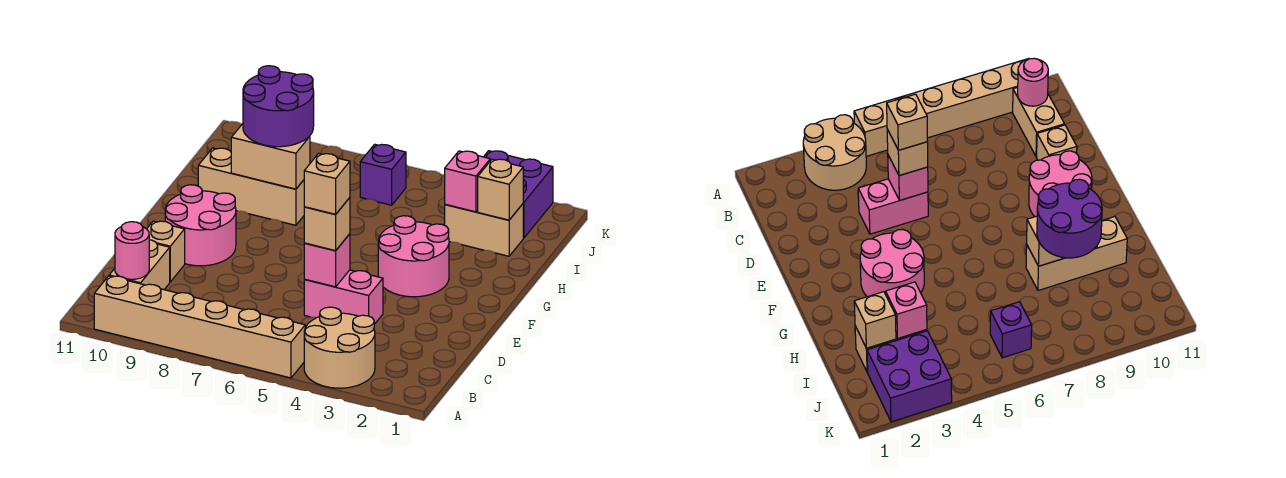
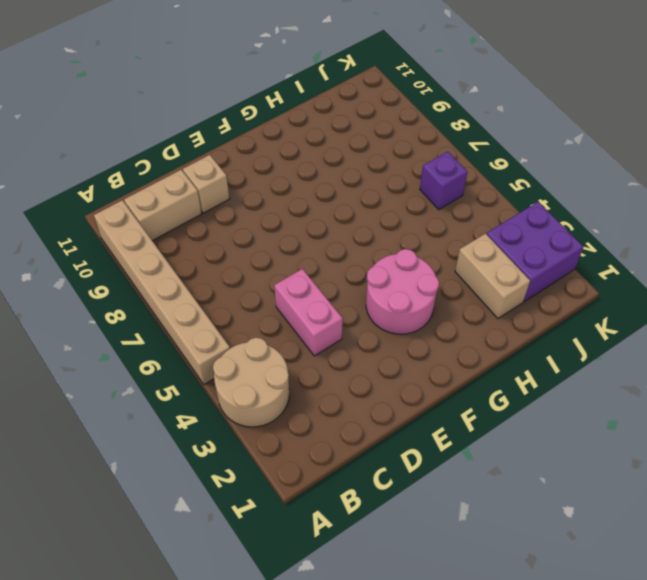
none -> pink 2x2 round brick [165,185,236,266]
none -> tan 1x3 brick [198,148,304,225]
none -> pink 1x1 round brick [115,222,149,279]

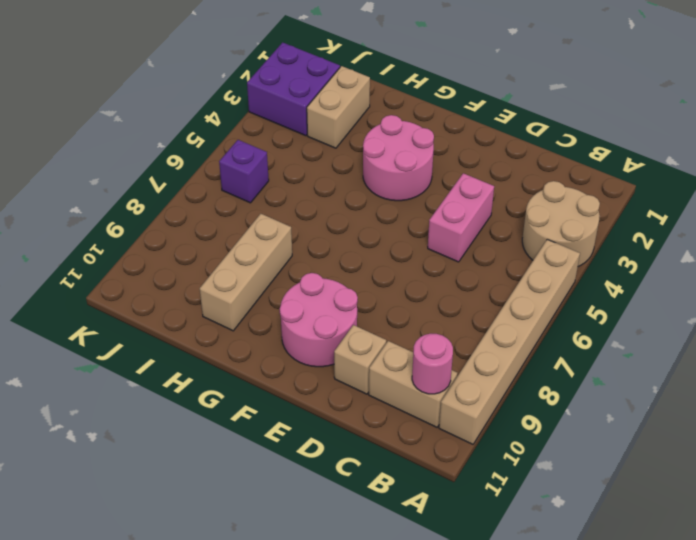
none -> pink 1x1 brick [304,234,350,287]
none -> tan 1x2 brick [231,124,310,189]
none -> tan 1x1 brick [478,159,523,220]

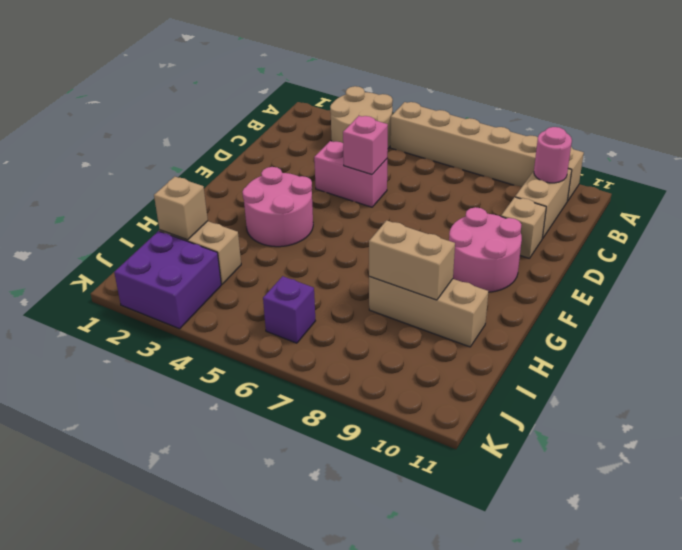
none -> pink 1x1 brick [445,151,490,212]
none -> tan 1x1 brick [304,198,350,251]
none -> purple 2x2 round brick [243,66,314,147]

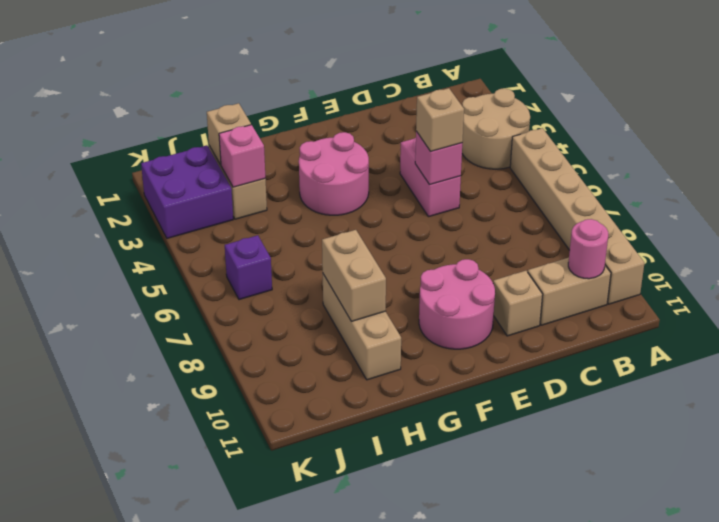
none -> purple 2x2 round brick [243,66,314,147]
none -> tan 1x1 brick [304,154,350,214]

